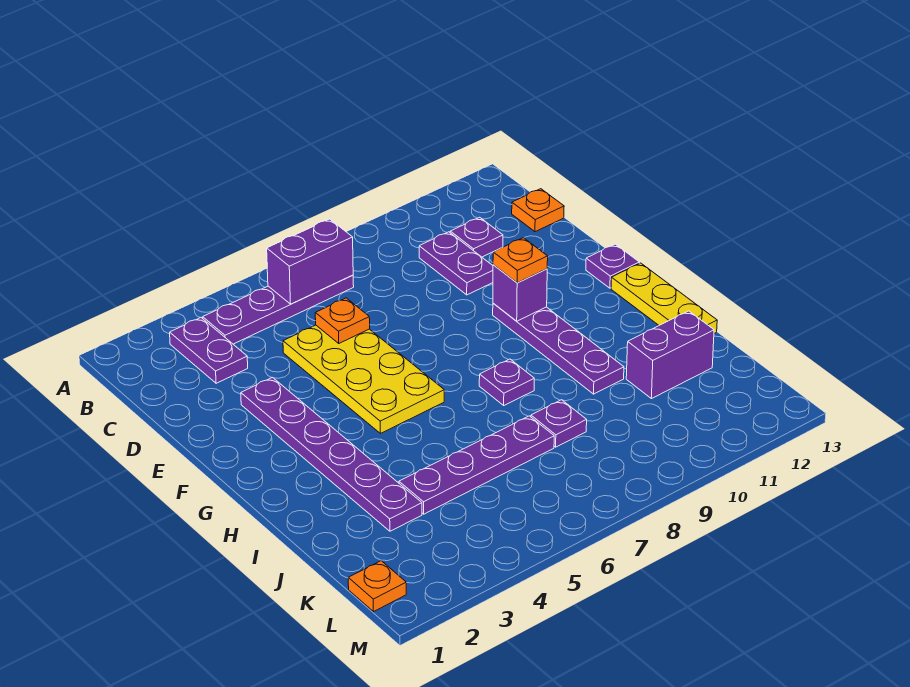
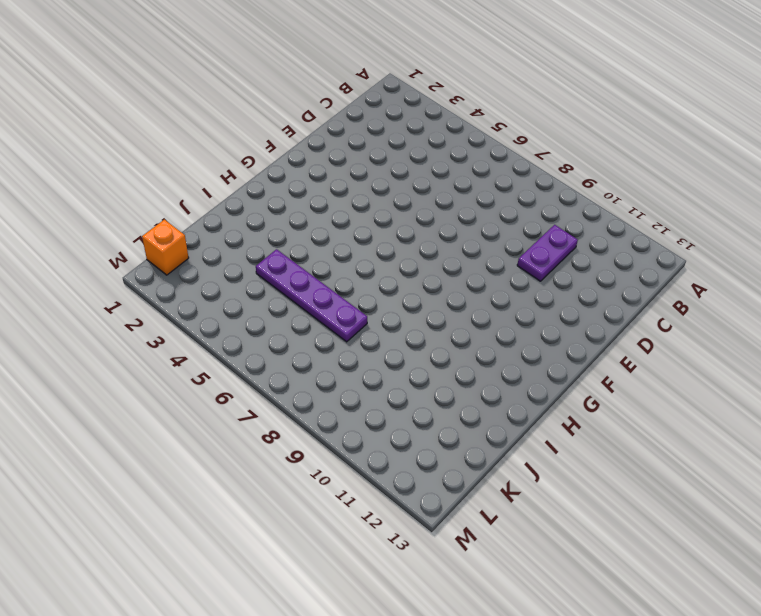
orange 1x1 brick [142,220,189,275] -> orange 1x1 plate [348,561,406,612]
none -> purple 1x2 plate [170,318,248,383]
none -> purple 1x4 plate [202,275,354,344]
none -> purple 1x1 plate [450,217,503,257]

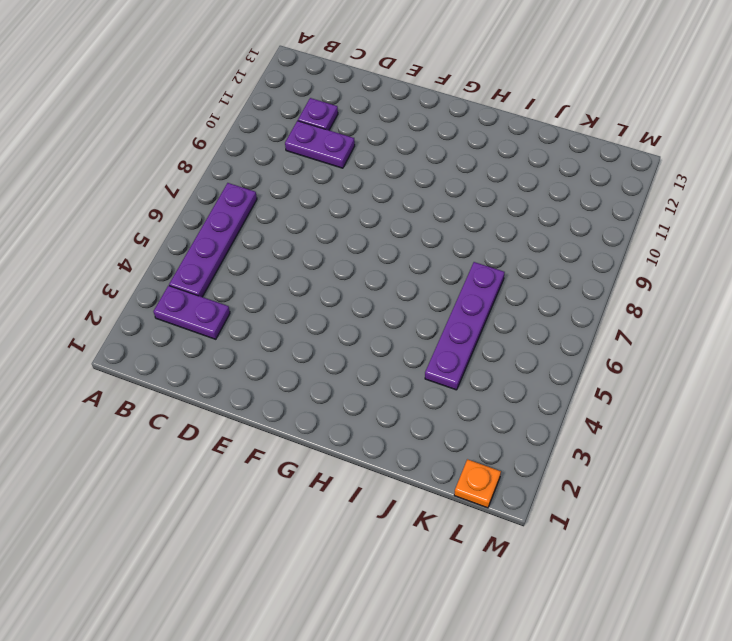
none -> orange 1x1 plate [512,189,564,232]
none -> yellow 2x4 plate [283,325,444,433]
none -> purple 1x6 plate [241,378,422,531]

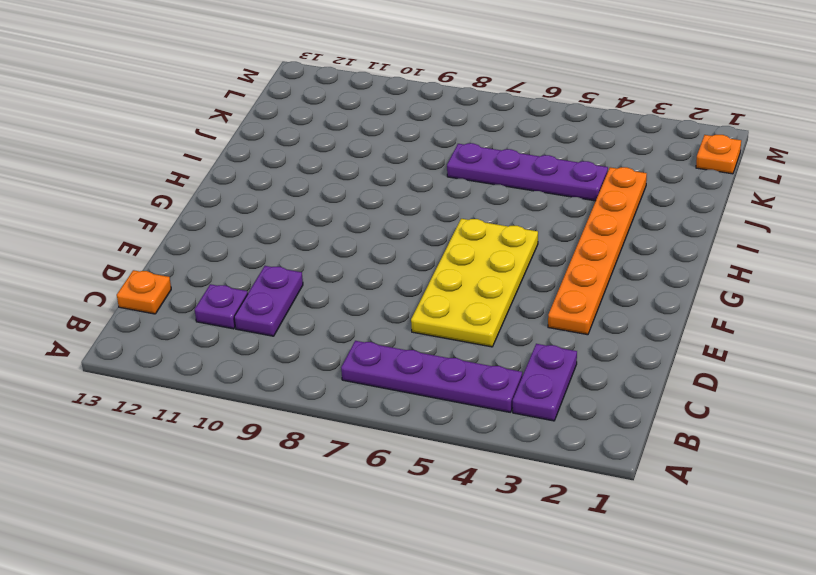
orange 1x6 plate [548,167,647,335] -> purple 1x6 plate [241,378,422,531]
none -> purple 1x4 plate [493,303,624,394]
none -> purple 1x1 plate [586,244,639,288]
none -> yellow 1x3 plate [611,263,717,333]

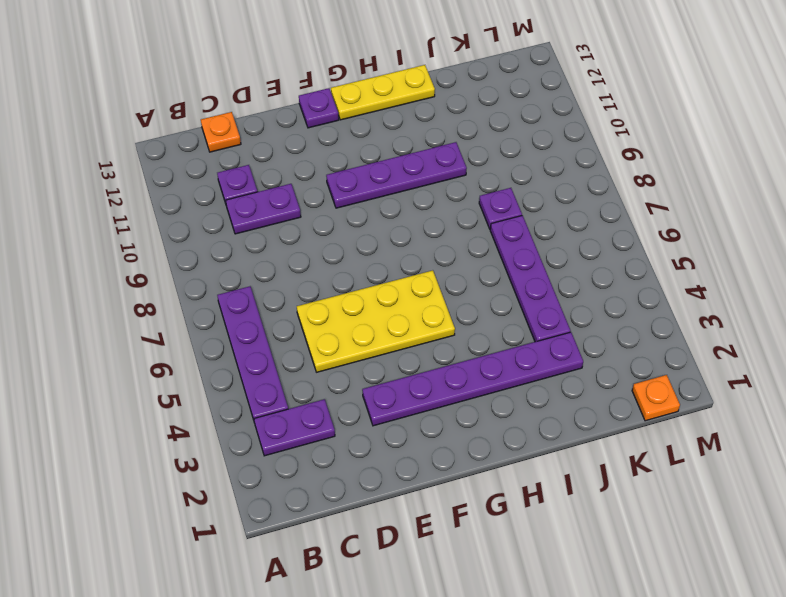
none -> purple 1x1 plate [479,359,534,405]
none -> purple 1x2 brick [626,311,714,399]
none -> purple 1x2 brick [267,219,353,304]

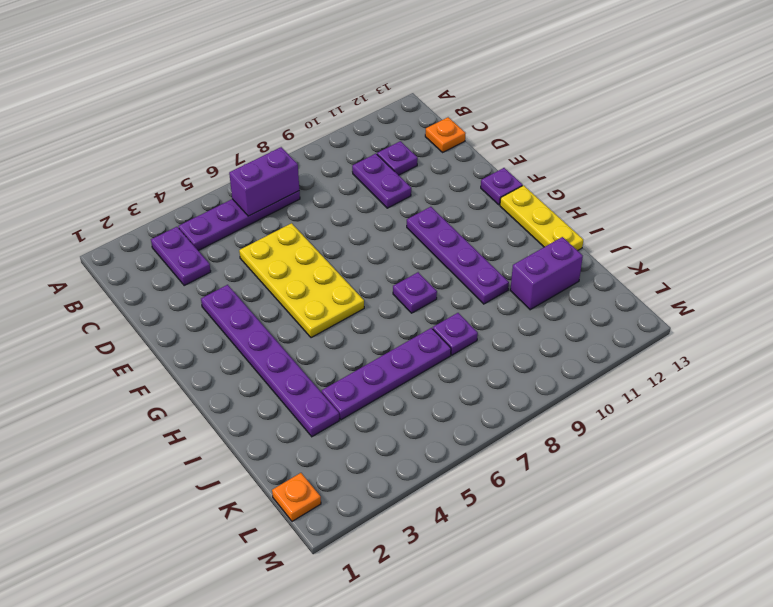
none -> orange 1x1 plate [315,298,370,343]
none -> purple 1x1 brick [493,265,547,321]
none -> orange 1x1 plate [493,238,548,283]

